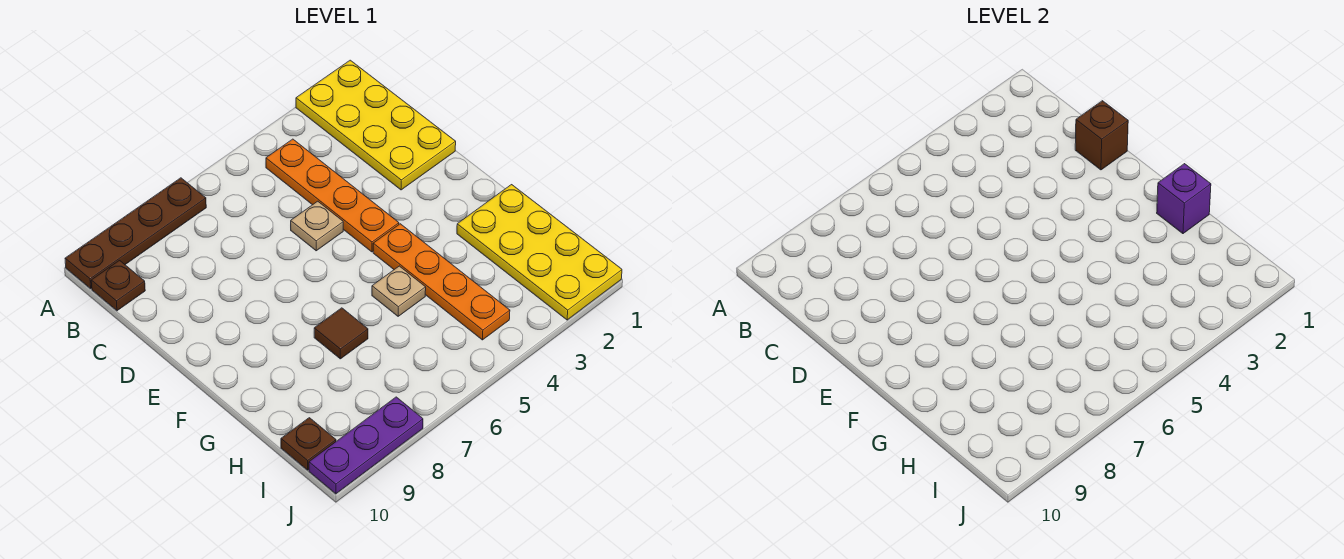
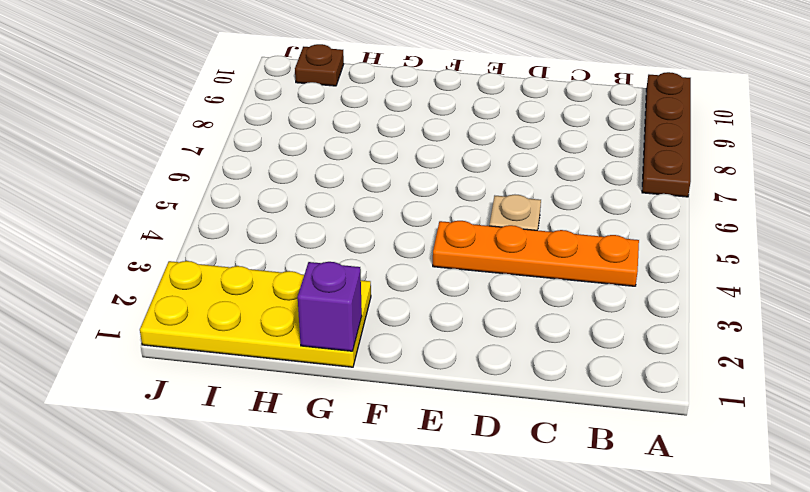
none -> yellow 2x4 plate [296,60,456,190]
none -> brown 1x1 plate [91,260,145,311]
none -> orange 1x4 plate [373,224,510,340]

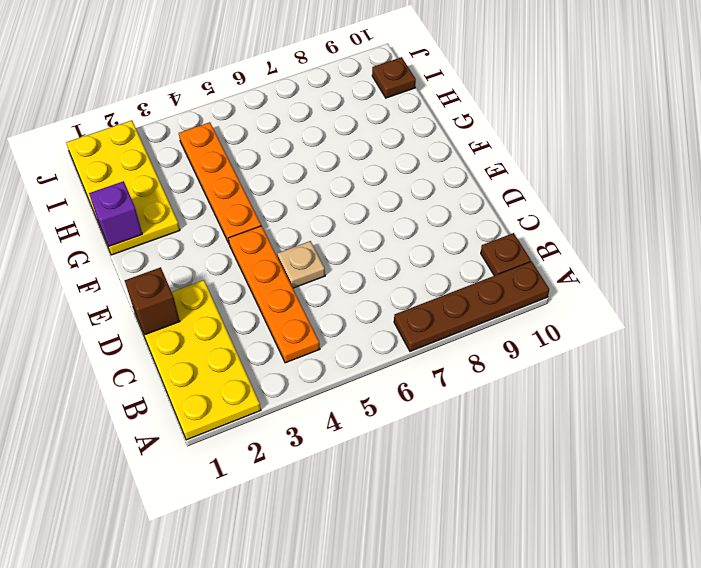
none -> tan 1x1 plate [372,266,426,316]
none -> brown 1x1 tile [314,308,368,359]
none -> purple 1x3 plate [309,397,423,494]

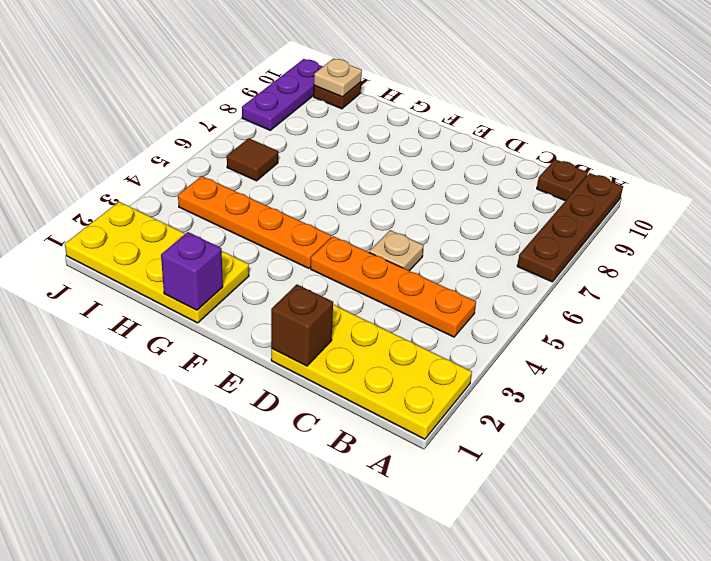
brown 1x1 tile [227,138,278,181] -> brown 1x1 tile moved to [314,308,368,359]
tan 1x1 plate [314,59,362,97] -> tan 1x1 plate moved to [372,266,426,316]

